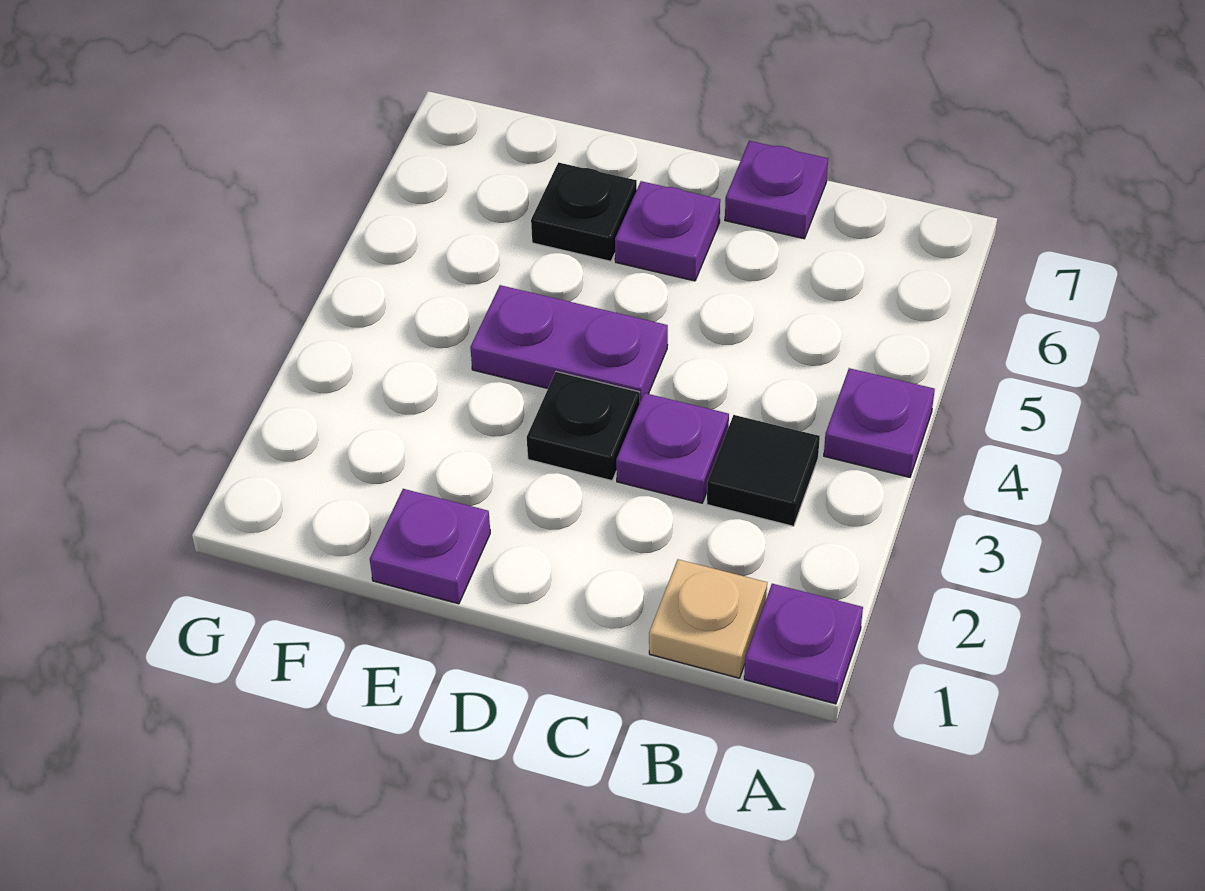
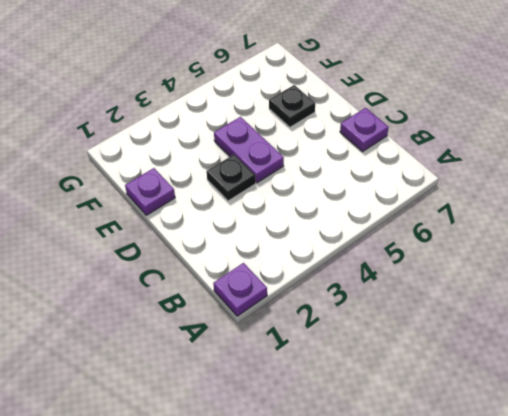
none -> purple 1x1 plate [824,368,935,477]
none -> tan 1x1 plate [649,559,767,678]

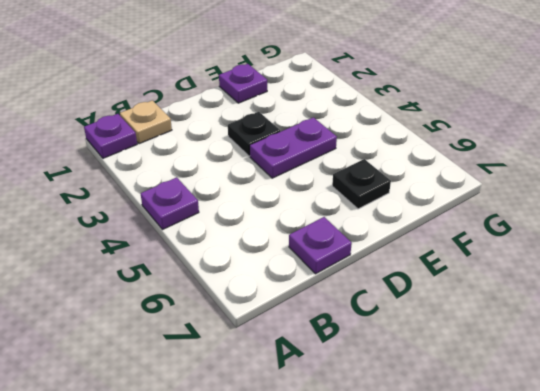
none -> black 1x1 tile [707,415,820,526]
none -> purple 1x1 plate [616,393,729,503]

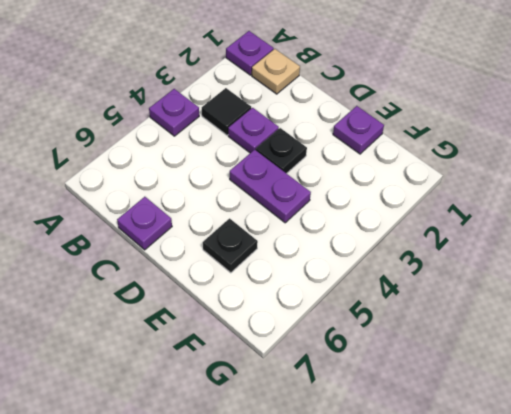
none -> purple 1x1 plate [615,181,720,281]

